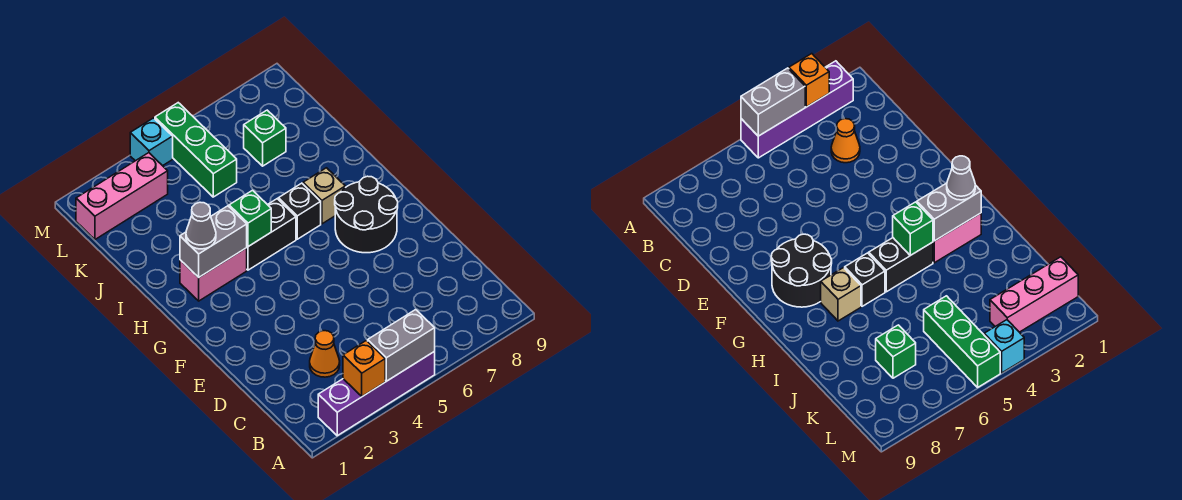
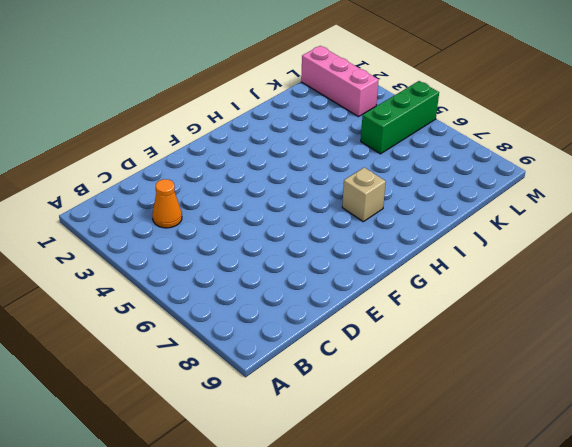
none -> purple 1x4 brick [318,351,435,436]
none -> black 2x2 round brick [335,176,398,253]
none -> pink 1x2 brick [180,248,247,301]

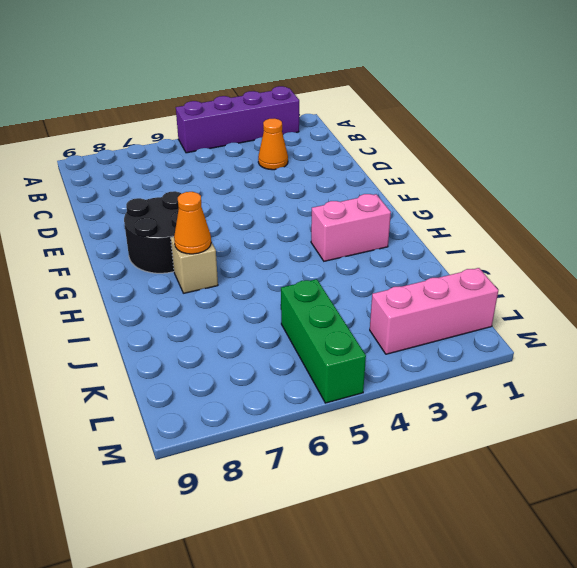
orange 1x1 cone [174,192,211,254] -> none
none -> black 1x2 brick [247,199,296,270]
none -> black 1x1 brick [278,183,321,239]
none -> green 1x1 brick [244,110,286,166]

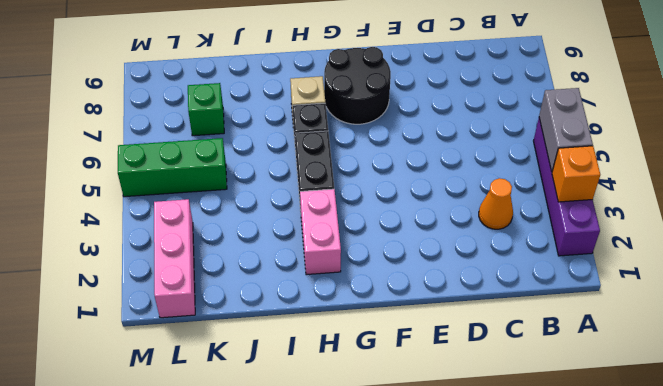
none -> cyan 1x1 brick [130,118,173,166]
none -> grey 1x2 brick [180,206,247,277]
none -> green 1x1 brick [229,190,271,247]

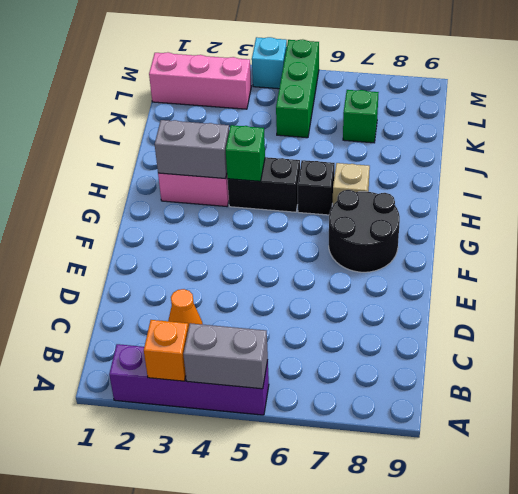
none -> grey 1x1 cone [186,202,216,249]

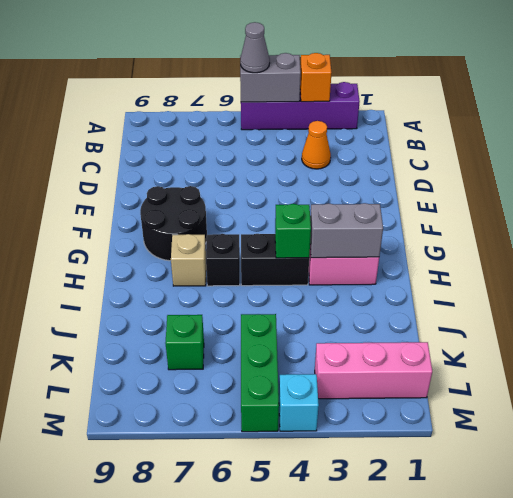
grey 1x1 cone [240,22,270,73] -> grey 1x1 cone moved to [186,202,216,249]

